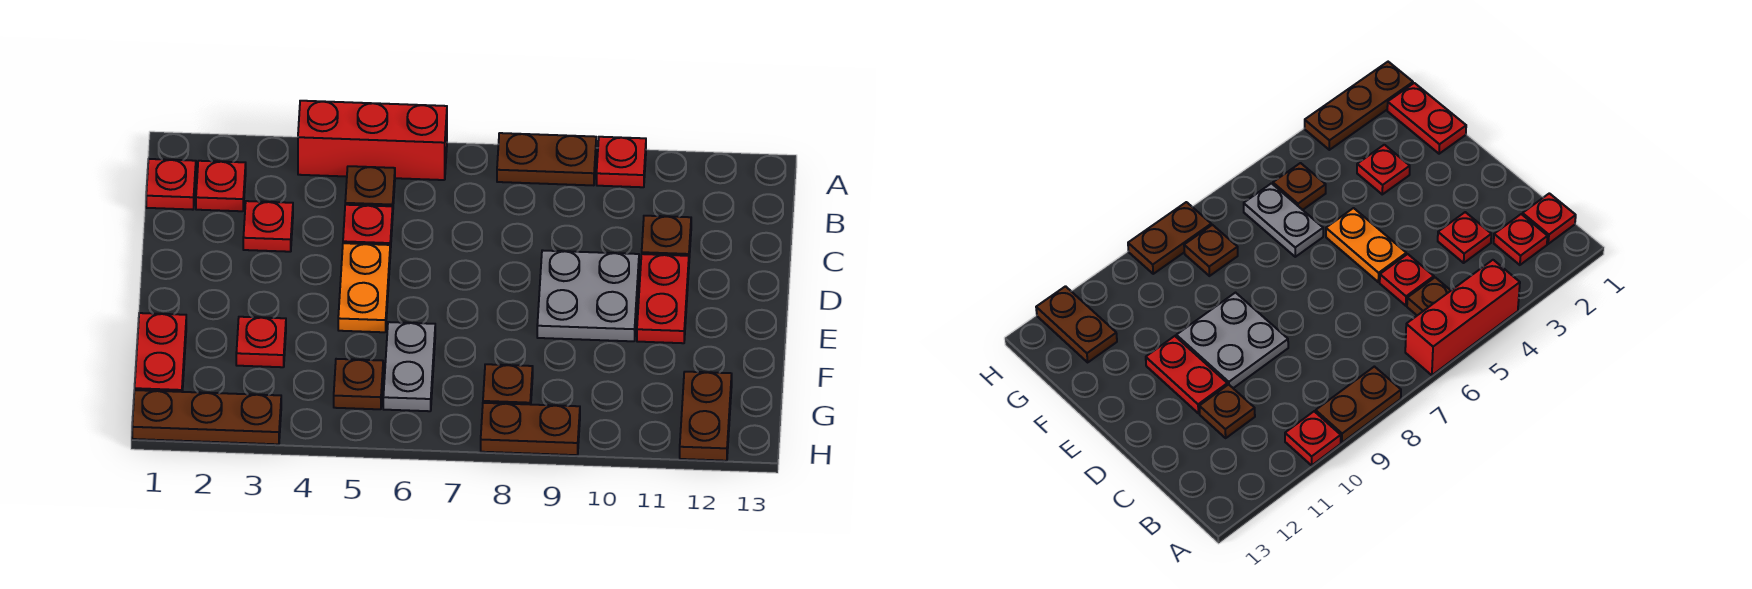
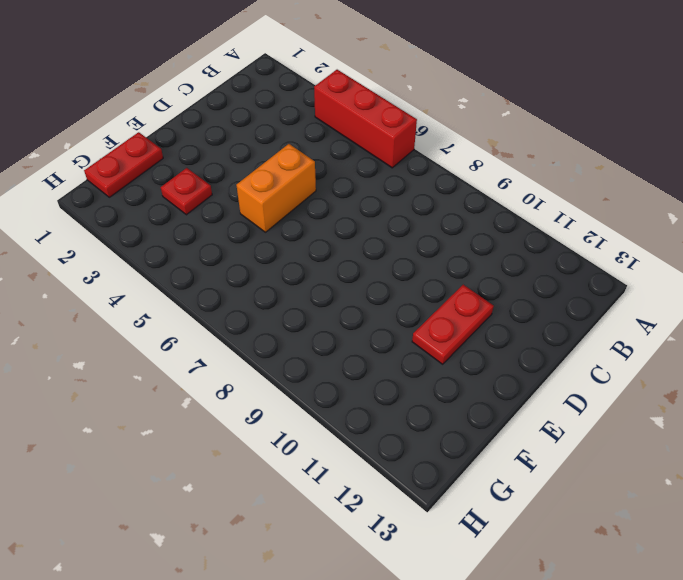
orange 1x2 brick [236,144,316,232] -> orange 1x2 plate [338,243,390,332]
none -> brown 1x2 plate [497,133,596,185]
none -> red 1x1 plate [597,137,646,187]
none -> red 1x1 plate [146,159,196,210]

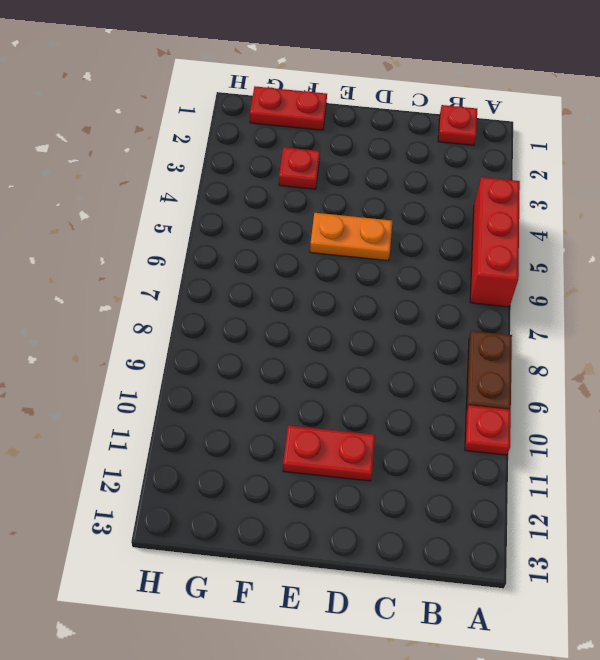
none -> red 1x1 plate [196,161,246,211]
none -> brown 1x1 plate [345,166,395,206]
none -> red 1x1 plate [243,201,293,252]

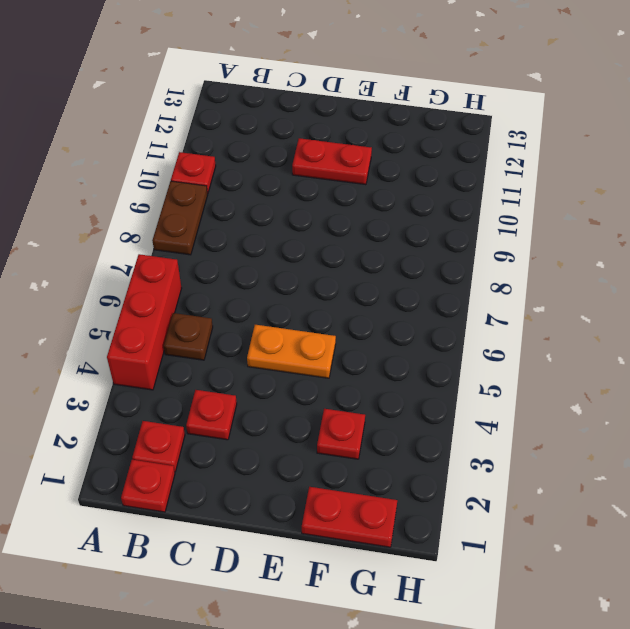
none -> red 1x1 plate [343,205,393,253]
none -> brown 1x1 plate [642,216,691,258]
none -> grey 2x2 plate [537,250,639,341]

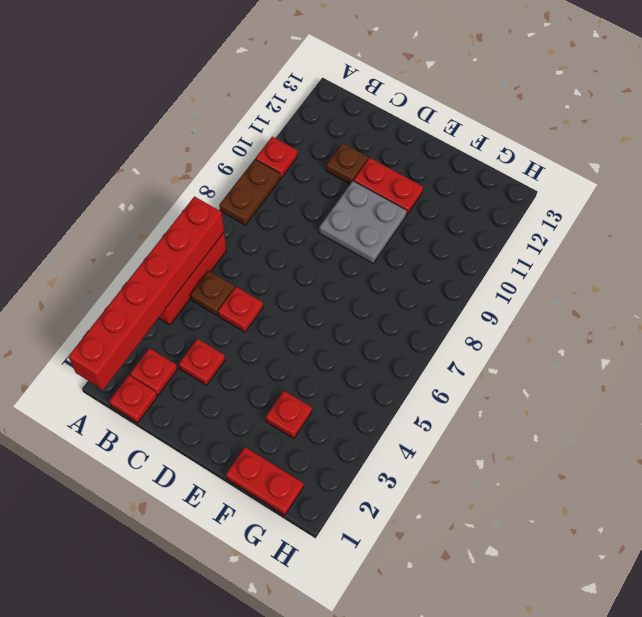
red 1x6 brick [68,197,224,390] -> none
none -> orange 1x2 plate [338,243,390,332]
none -> grey 1x2 plate [383,322,435,411]
none -> brown 1x1 plate [334,359,383,409]

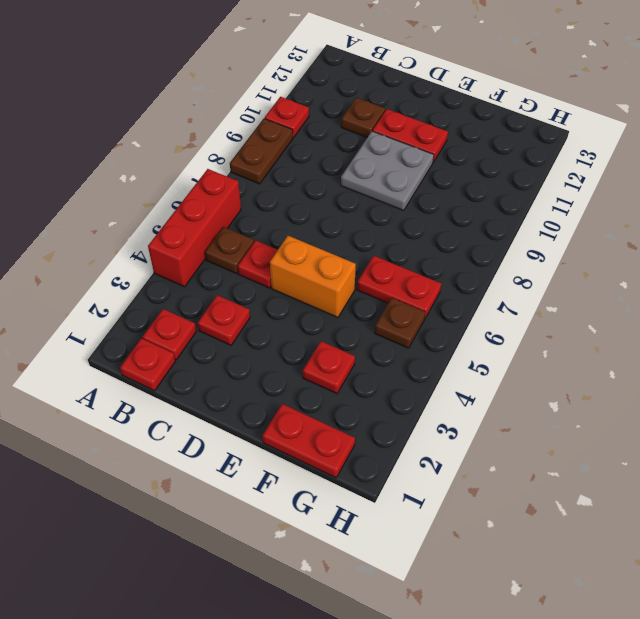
orange 1x2 brick [270,236,356,317] -> orange 1x2 plate [338,243,390,332]
red 1x2 plate [357,256,441,318] -> grey 1x2 plate [383,322,435,411]
none -> brown 1x1 plate [483,364,533,405]
none -> brown 1x2 plate [680,372,732,461]
none -> brown 1x3 plate [132,390,281,444]

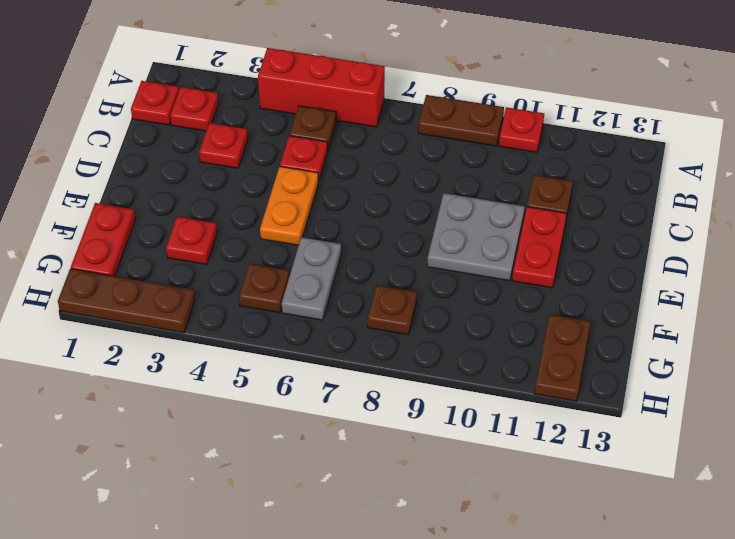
none -> brown 1x2 plate [481,403,580,455]

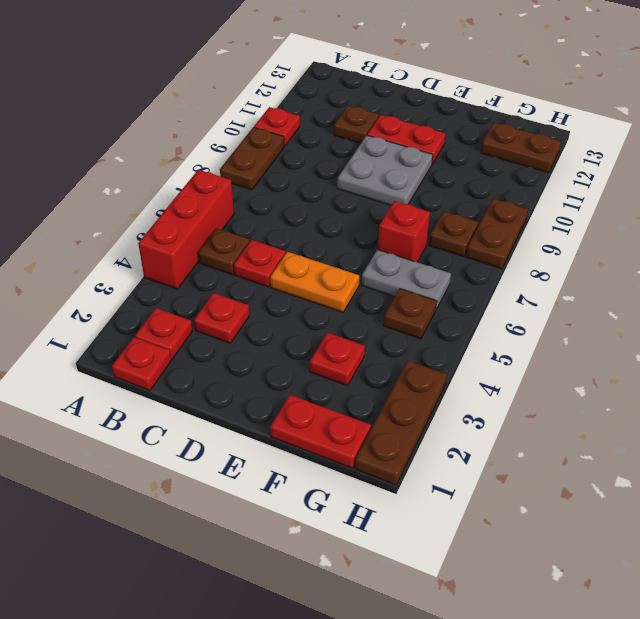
red 1x1 brick [378,201,430,262] -> none

